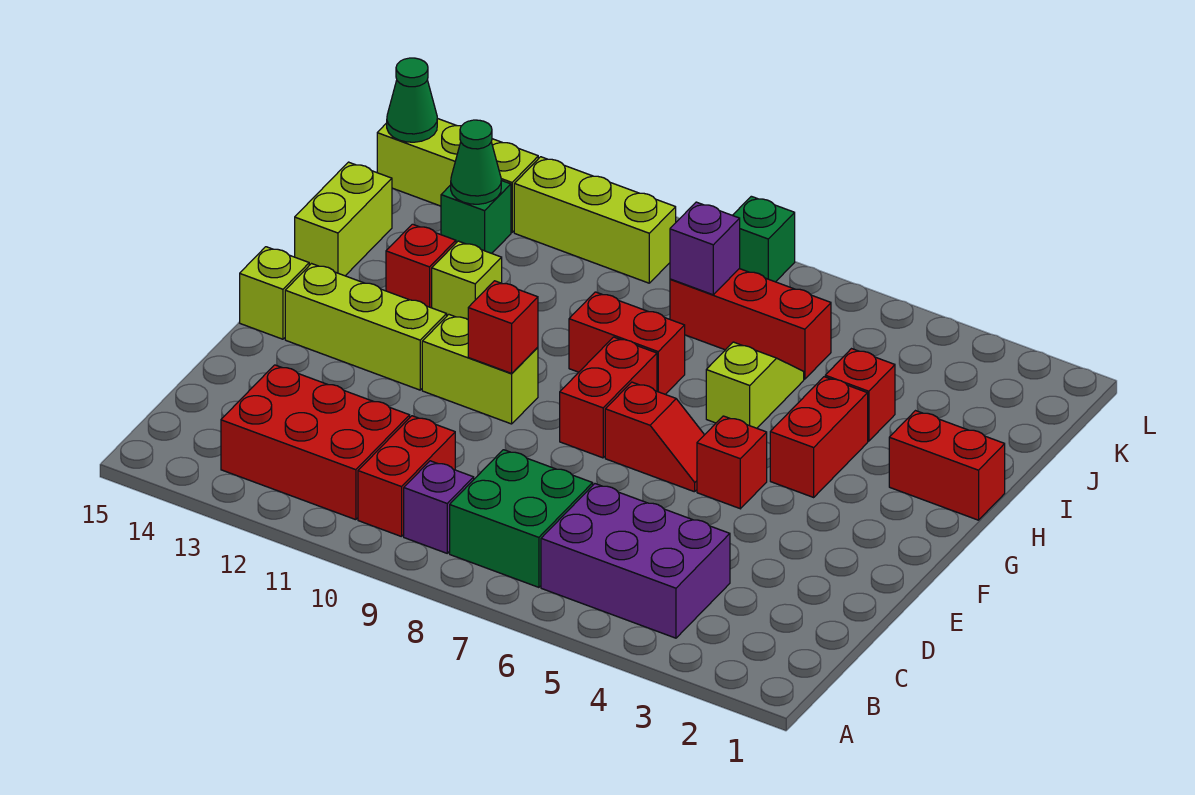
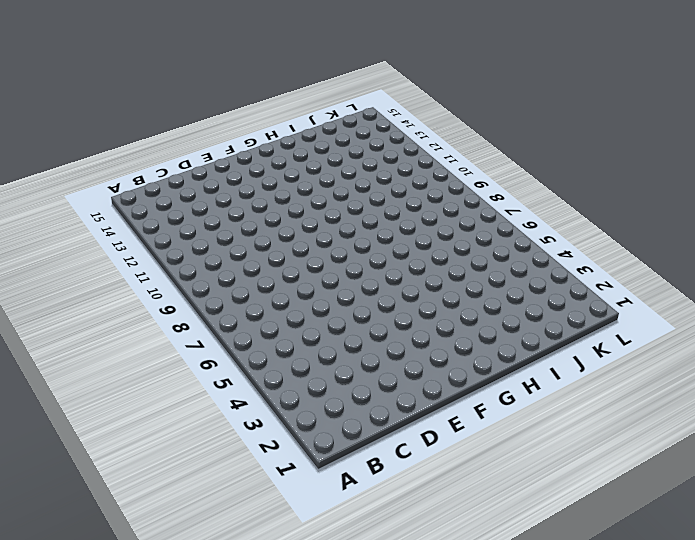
none -> purple 2x3 brick [541,484,730,638]
none -> green 2x2 brick [450,450,593,587]
none -> purple 1x1 brick [404,461,474,553]

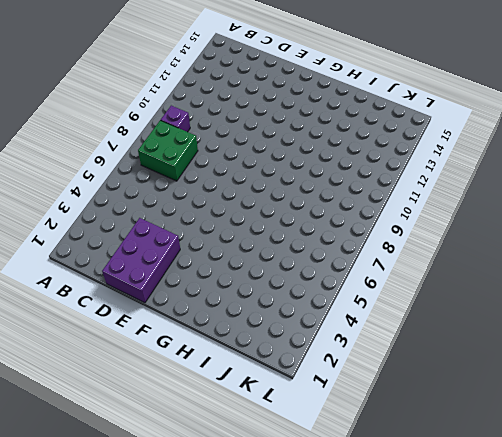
purple 2x3 brick [102,218,180,303] -> purple 2x3 brick moved to [541,484,730,638]
none -> red 1x2 brick [358,416,455,537]
none -> red 2x3 brick [221,365,410,520]
none -> red 1x1 brick [697,416,767,509]

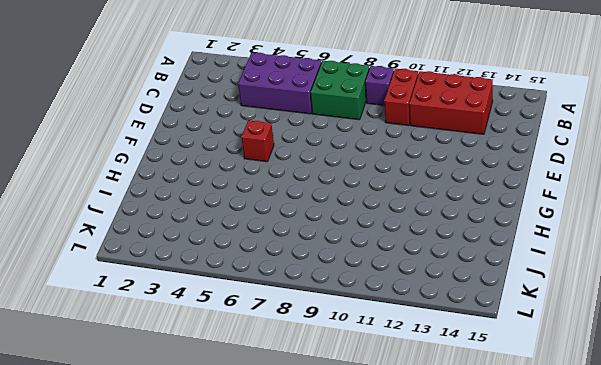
none -> red 1x2 slope [605,382,704,492]
none -> red 1x2 brick [560,337,657,458]
none -> lime 1x2 brick [422,314,538,424]

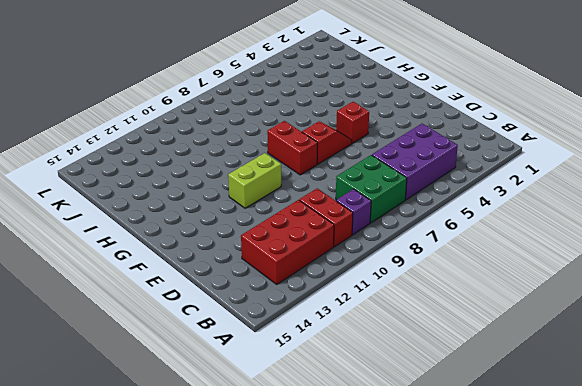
none -> lime 1x3 brick [285,264,447,390]
none -> lime 1x1 brick [240,247,309,339]
none -> red 1x2 brick [770,377,868,497]

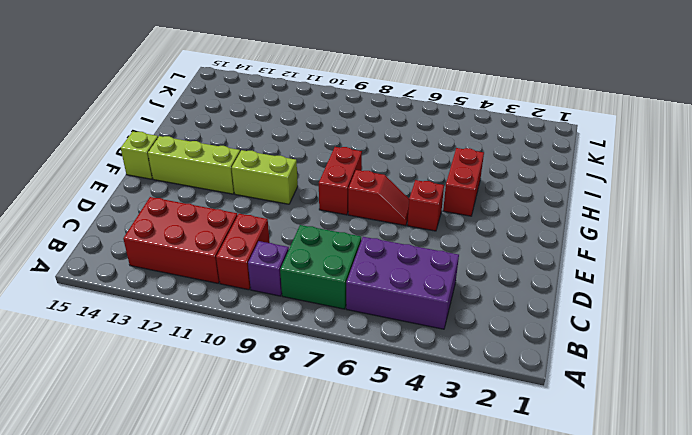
none -> red 1x2 brick [889,411,1005,520]
none -> lime 1x2 slope [706,342,804,428]
none -> red 1x2 brick [569,292,685,394]

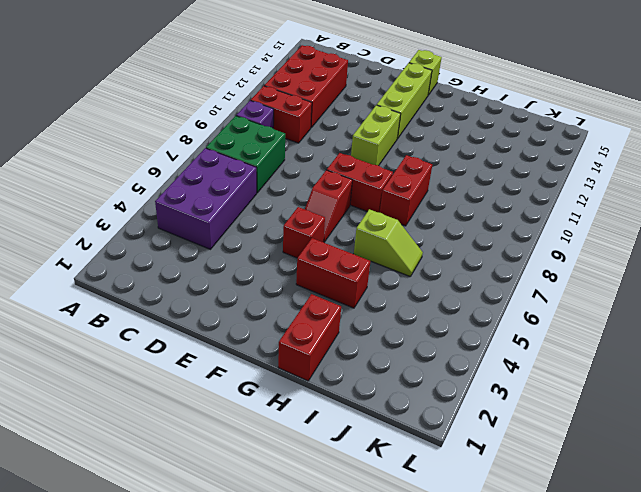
none -> lime 1x1 brick [432,241,502,319]
none -> red 1x1 brick [386,224,456,308]
none -> lime 1x2 brick [295,162,392,276]

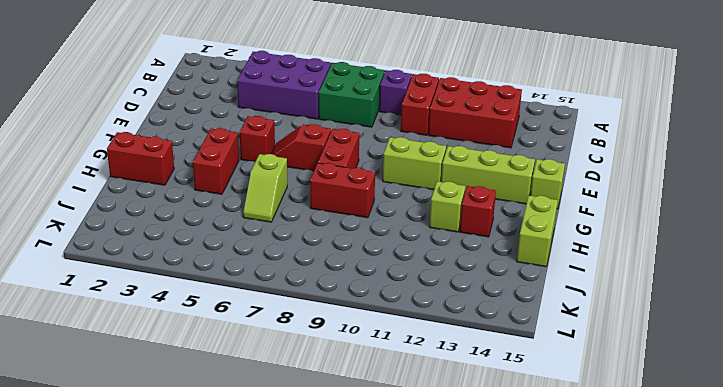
none -> red 1x1 brick [825,349,895,441]
none -> red 1x3 brick [670,269,831,379]
none -> green 1x1 brick [441,180,511,253]

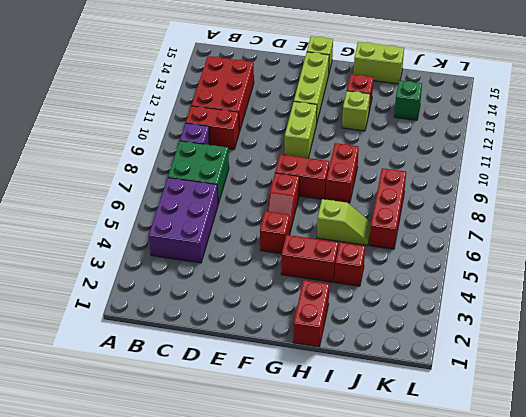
none -> lime 1x3 brick [514,157,676,283]
none -> lime 1x3 brick [377,118,538,232]
none -> green 1x1 brick [733,196,795,282]

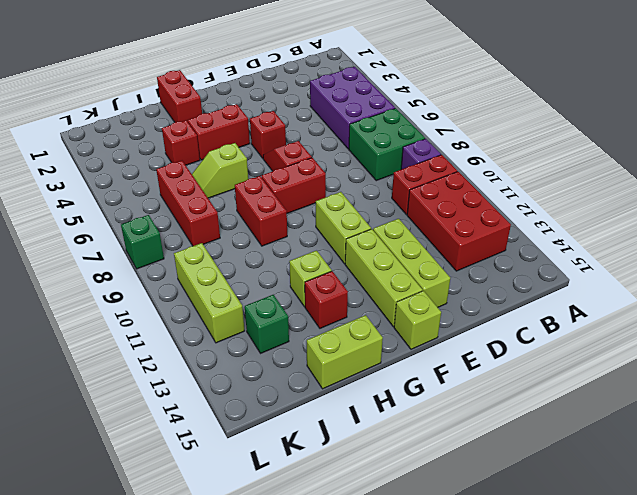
lime 1x3 brick [373,219,450,307] -> lime 1x3 brick moved to [377,118,538,232]
none -> red 1x1 brick [468,281,538,373]
none -> purple 1x1 brick [670,202,740,295]
none -> green 1x1 cone [451,120,501,204]

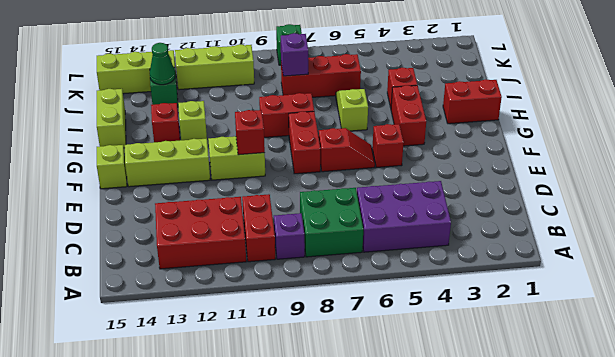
none -> green 1x1 cone [387,58,437,142]

